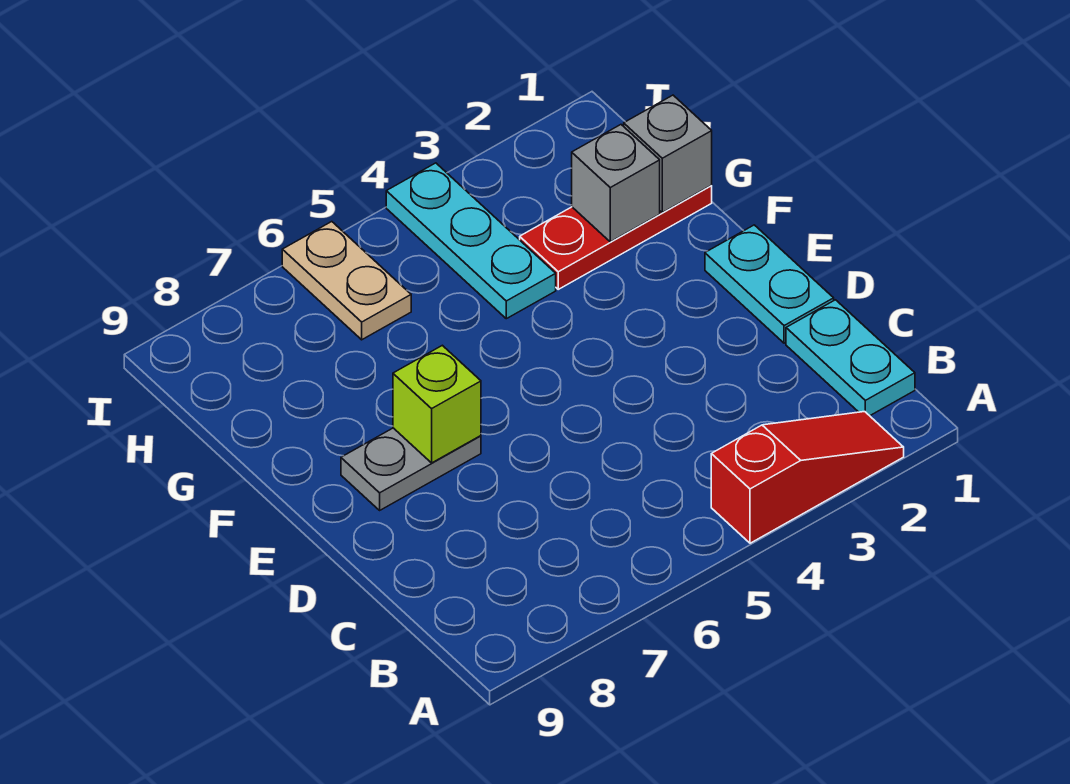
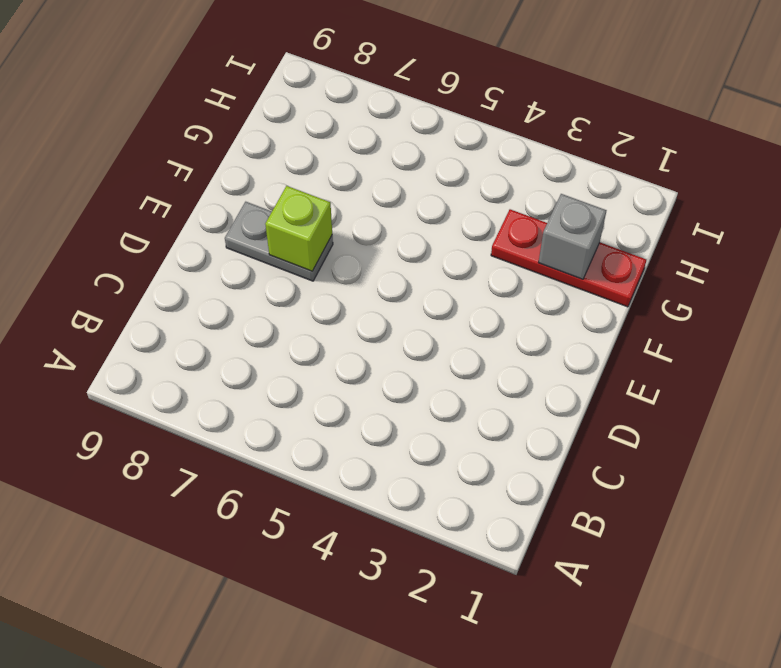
none -> red 1x3 slope [711,412,904,543]
none -> cyan 1x2 plate [786,300,915,416]

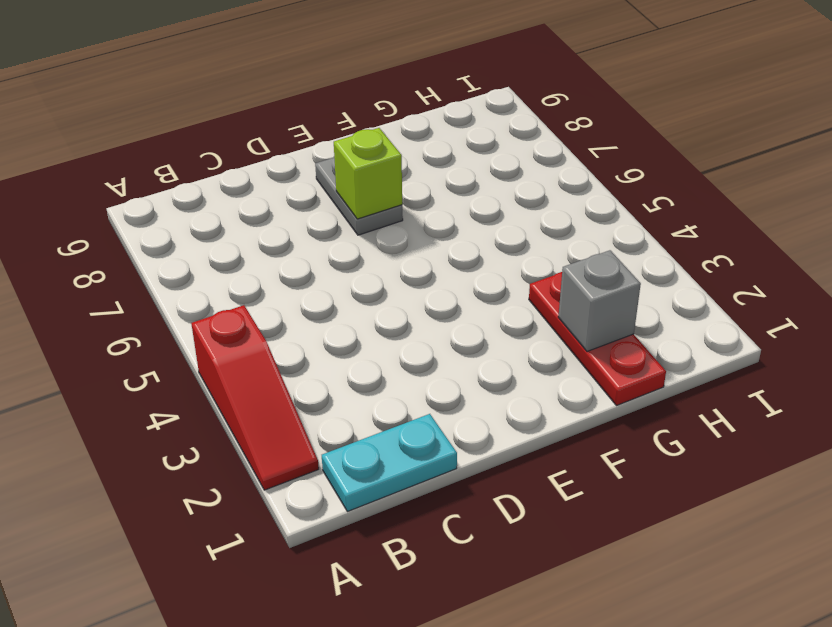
none -> cyan 1x2 plate [705,225,834,343]
none -> cyan 1x3 plate [386,163,556,319]

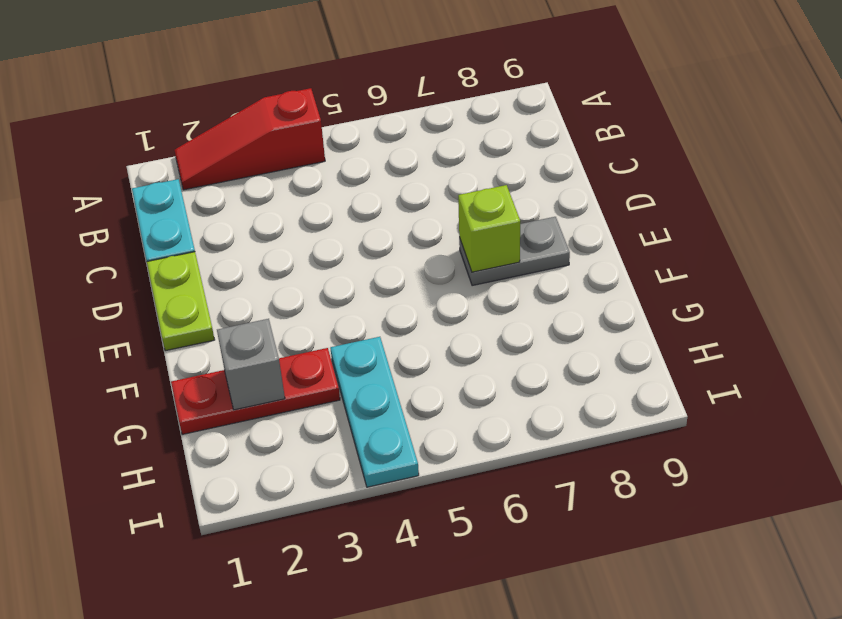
lime 1x2 plate [147,252,215,351] -> cyan 1x2 plate [705,225,834,343]
none -> tan 1x2 plate [282,222,411,340]
none -> grey 1x1 brick [624,95,712,213]

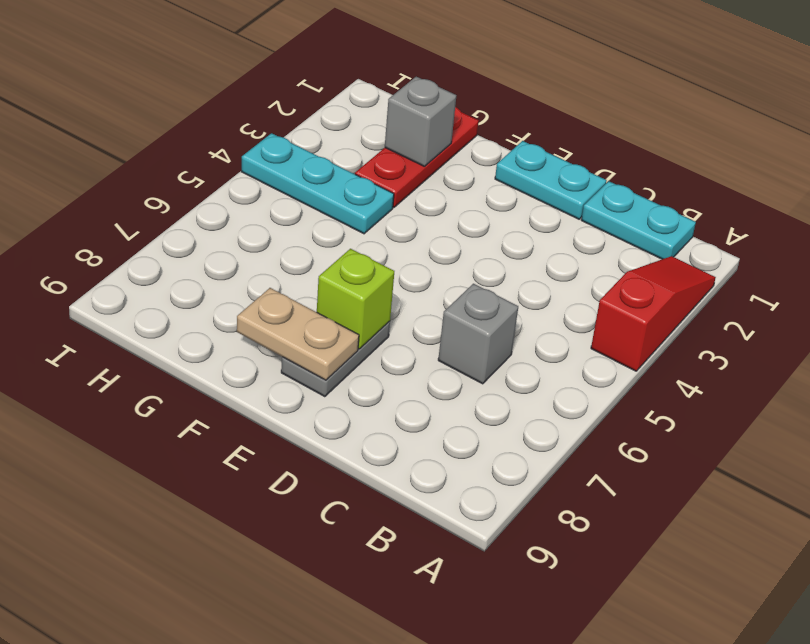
grey 1x1 brick [438,284,518,384] -> grey 1x1 brick moved to [624,95,712,213]
tan 1x2 plate [237,288,359,380] -> tan 1x2 plate moved to [282,222,411,340]

